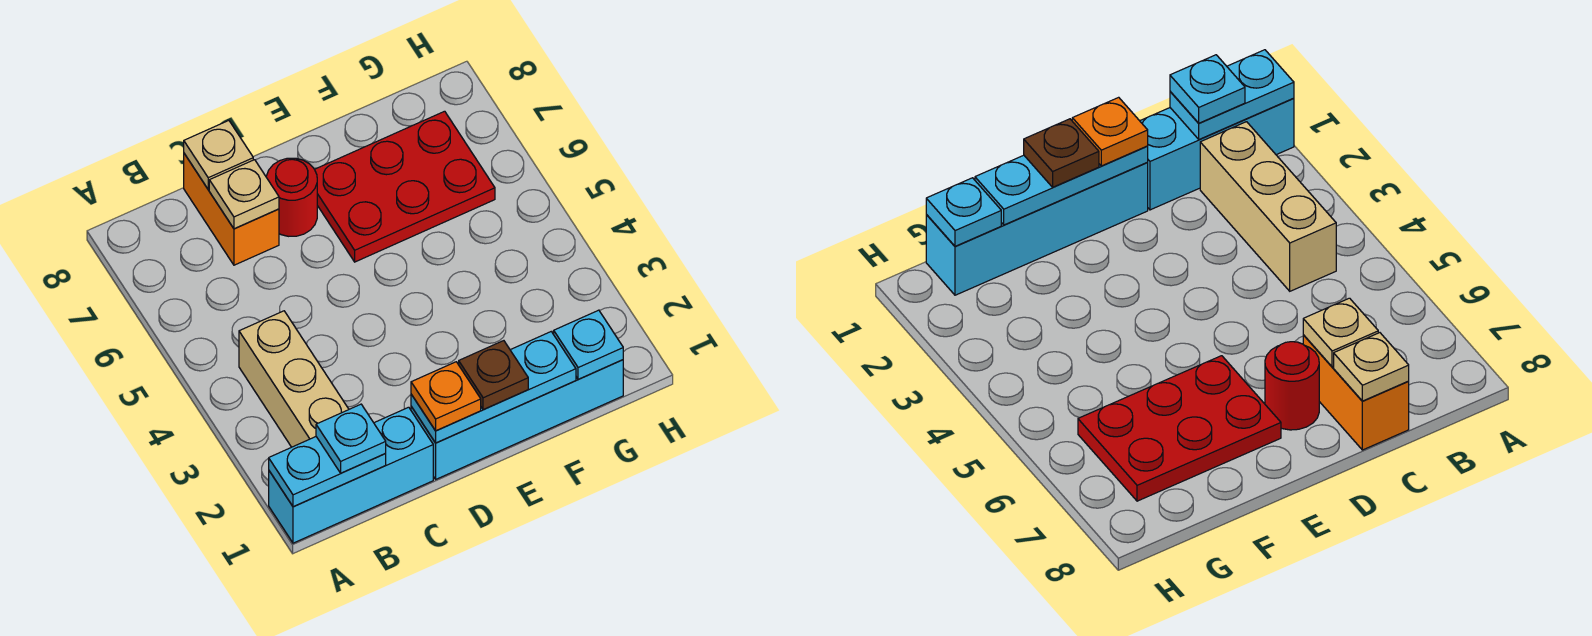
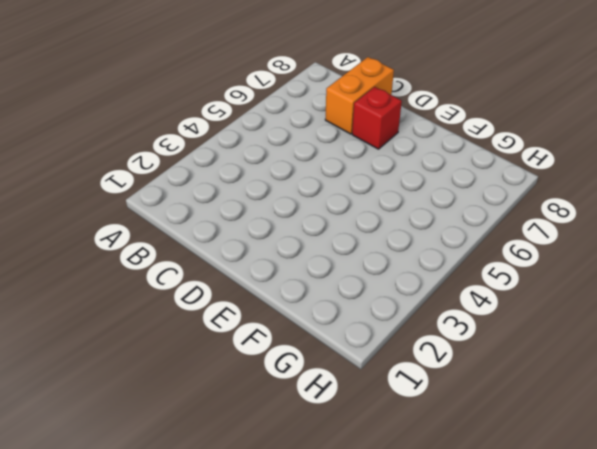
red 1x1 brick [352,87,402,149] -> red 1x1 round brick [266,158,317,236]
none -> cyan 1x3 brick [269,407,433,543]
none -> tan 1x3 brick [239,311,349,447]
none -> cyan 1x4 brick [411,360,623,479]

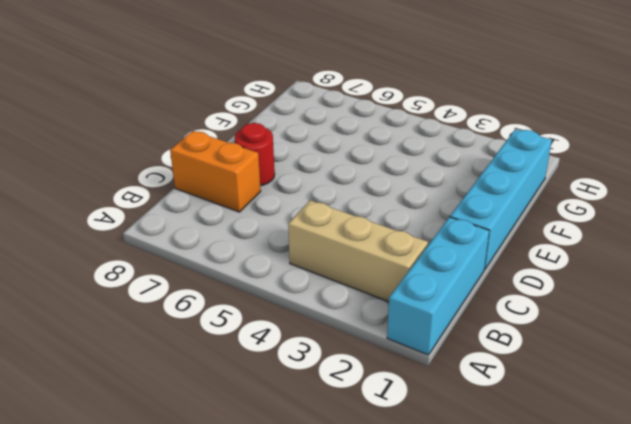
none -> red 2x3 plate [315,111,495,262]
none -> cyan 1x2 plate [269,437,386,507]
none -> tan 1x1 plate [209,160,279,229]

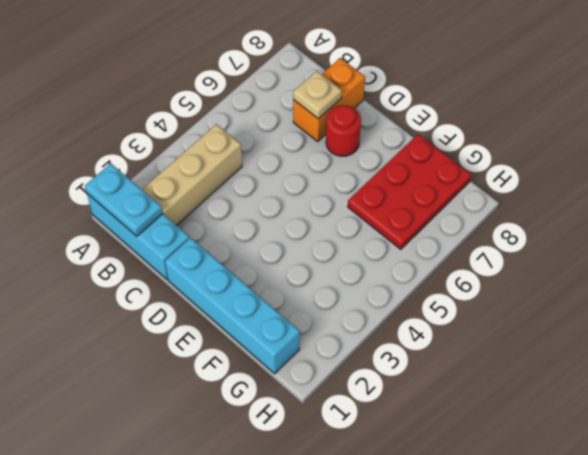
red 2x3 plate [348,134,471,249] -> red 2x3 plate turned to [315,111,495,262]
none -> tan 1x1 plate [184,121,253,189]
none -> cyan 1x3 plate [411,332,576,443]
none -> cyan 1x1 plate [554,310,623,379]

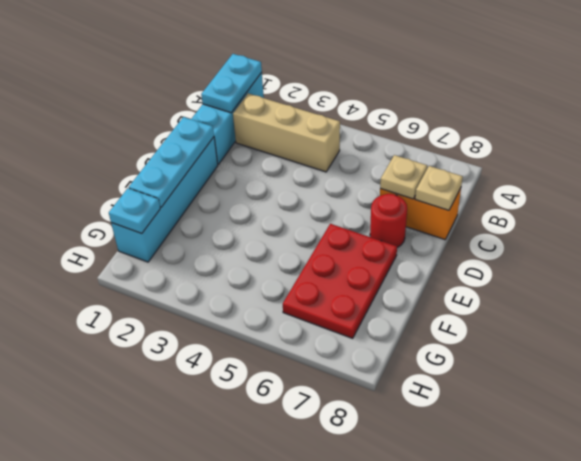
none -> cyan 1x1 plate [316,404,386,473]
none -> orange 1x1 plate [411,362,481,431]
none -> brown 1x1 plate [459,341,528,410]

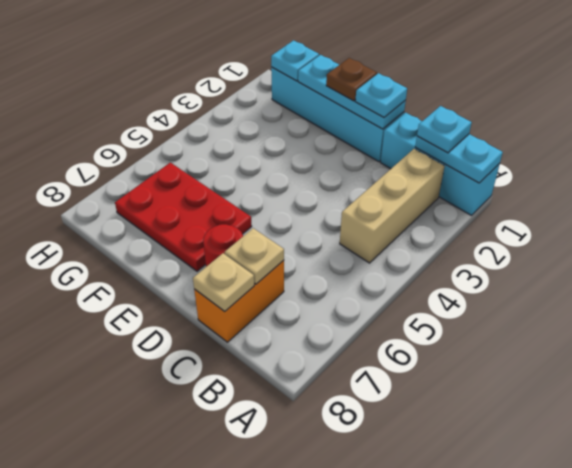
cyan 1x1 plate [355,73,407,117] -> orange 1x1 plate [411,362,481,431]

